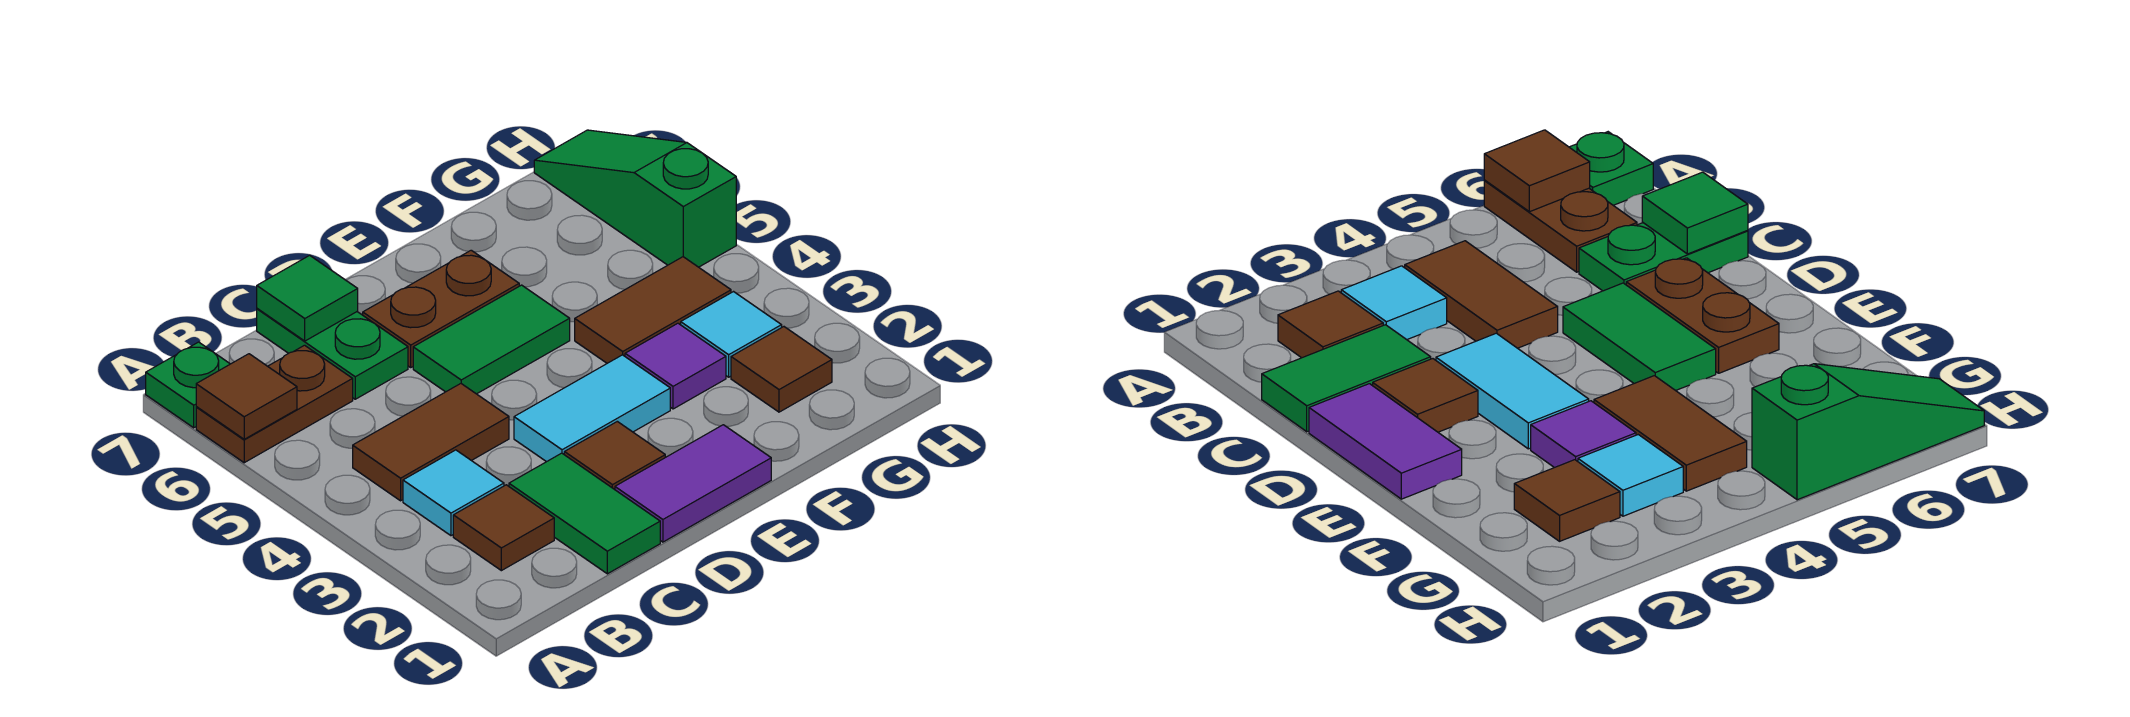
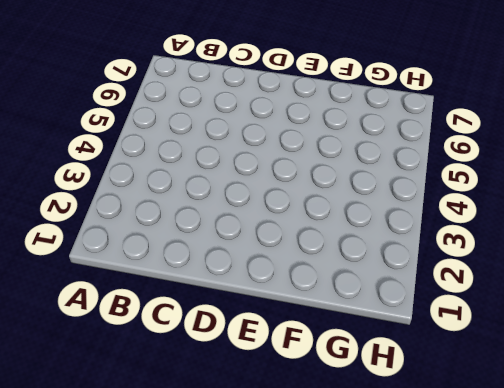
none -> brown 1x2 plate [196,345,353,463]
none -> green 1x1 plate [146,342,230,428]
none -> brown 1x1 tile [453,485,554,571]

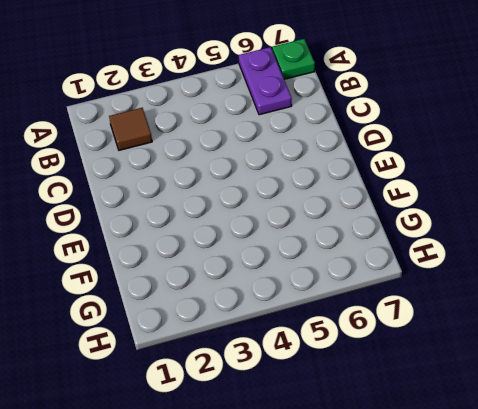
purple 1x2 plate [239,47,292,115] -> brown 1x2 plate [196,345,353,463]
none -> cyan 1x1 tile [403,450,504,536]
none -> brown 1x2 tile [353,384,509,501]
none -> green 1x2 tile [509,453,660,574]

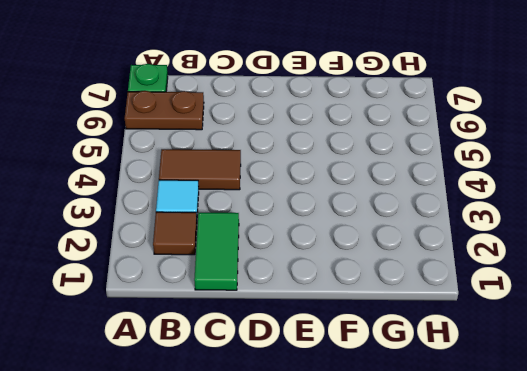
none -> green 1x2 plate [257,309,408,399]
none -> purple 1x2 tile [615,425,771,542]
none -> brown 1x1 tile [564,421,665,490]

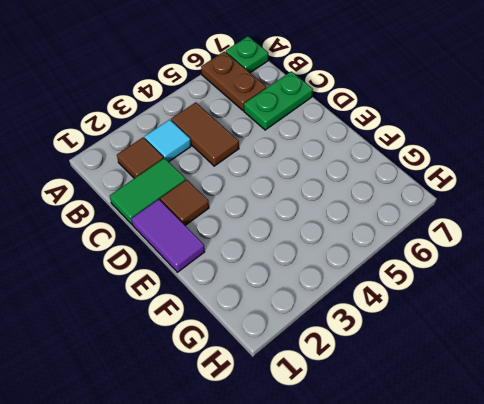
none -> cyan 1x2 tile [514,355,670,462]
none -> green 1x2 tile [413,285,570,394]
none -> brown 1x2 plate [363,250,519,367]

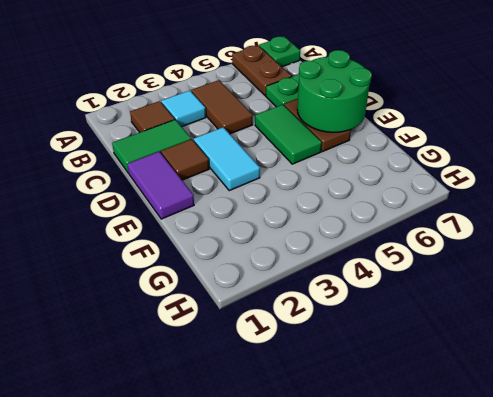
green 2x2 round brick [297,50,372,132] -> none
none -> purple 1x1 tile [625,323,726,409]
none -> brown 1x2 tile [575,257,731,363]
none -> brown 1x1 tile [731,327,832,412]

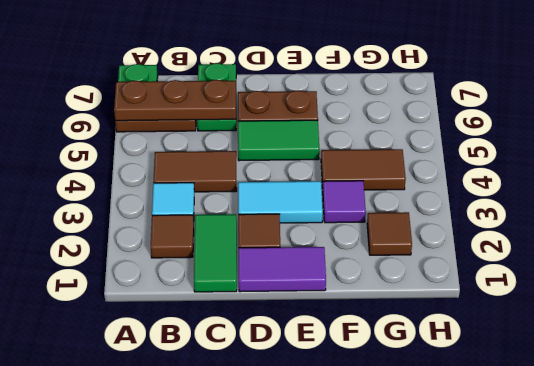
brown 1x3 plate [114,80,236,121] -> brown 1x1 tile [196,354,297,439]
none -> cyan 1x1 tile [681,292,782,377]
none -> green 1x3 slope [534,130,736,267]
none -> green 1x1 tile [257,255,358,341]

